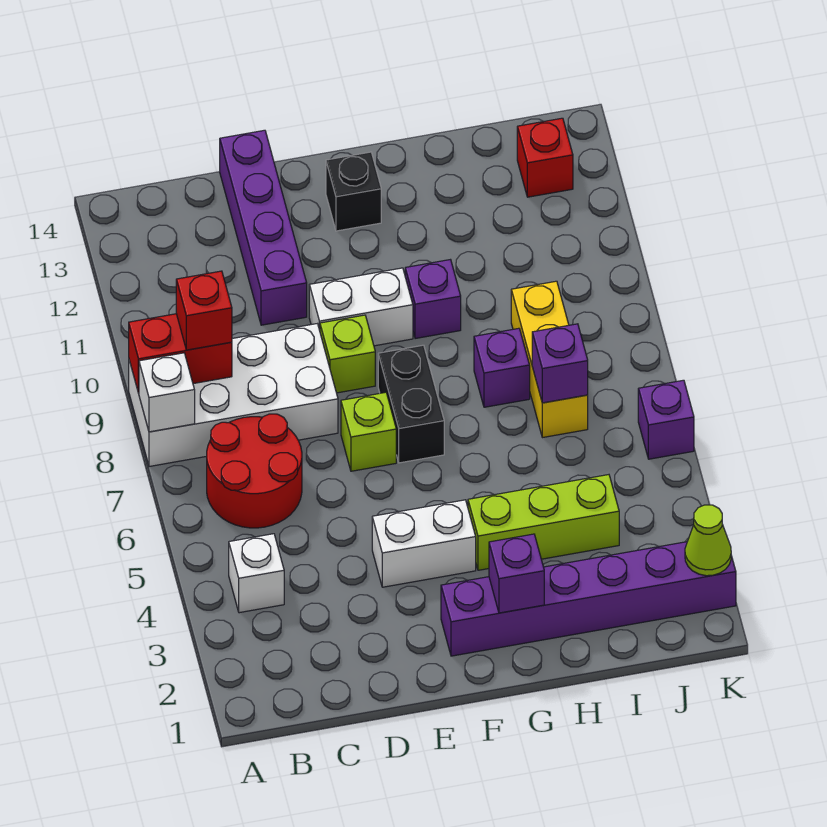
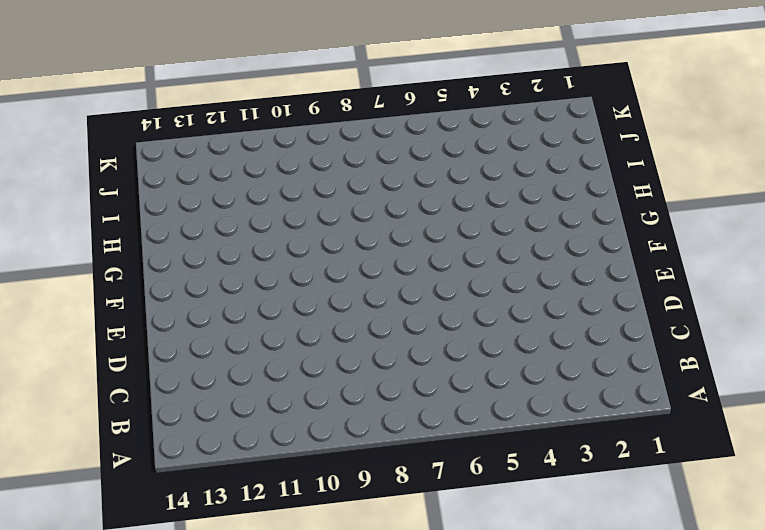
none -> white 2x4 brick [129,324,338,467]
none -> white 1x1 brick [229,534,284,613]
none -> red 2x2 round brick [207,414,302,528]

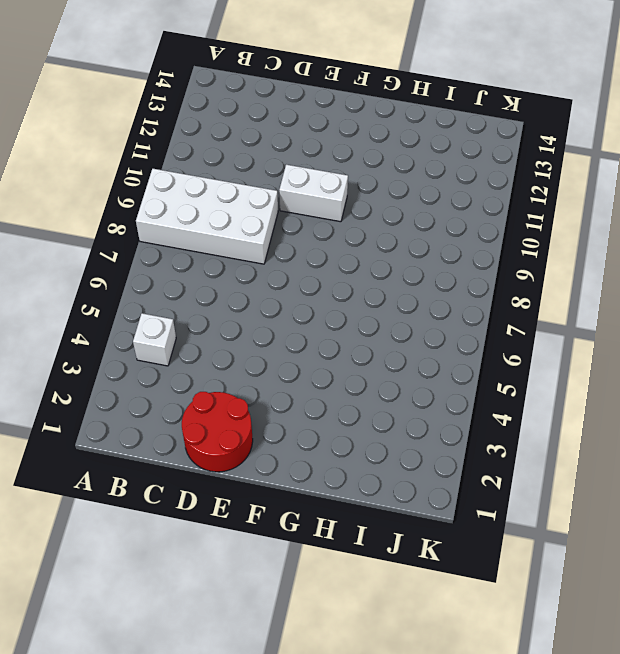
red 2x2 round brick [182,392,253,472] -> red 2x2 round brick moved to [207,414,302,528]
none -> purple 1x4 brick [220,130,307,325]
none -> white 1x2 brick [372,500,476,587]
none -> lime 1x1 brick [341,392,396,471]

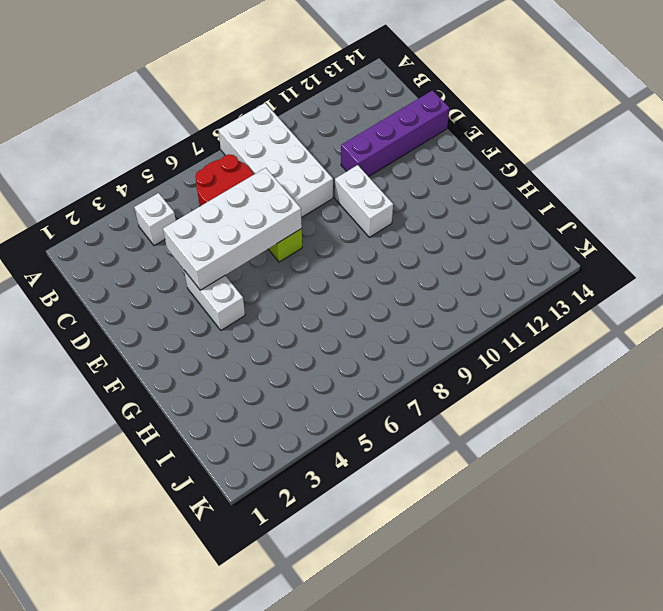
white 2x4 brick [163,168,302,290] -> none
none -> lime 1x1 brick [320,315,375,393]
none -> purple 1x6 brick [441,542,736,656]
none -> black 1x2 brick [378,345,444,463]

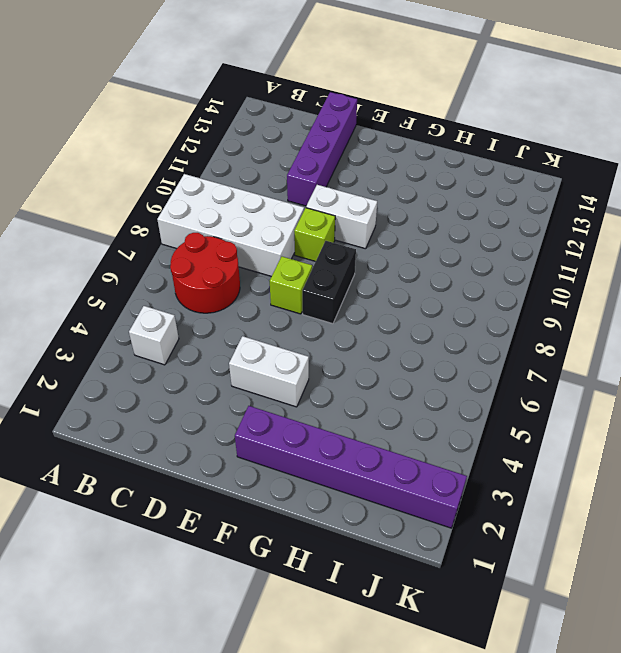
none -> black 1x1 brick [326,152,381,231]
none -> lime 1x3 brick [468,475,619,570]
none -> purple 1x1 brick [405,260,461,339]

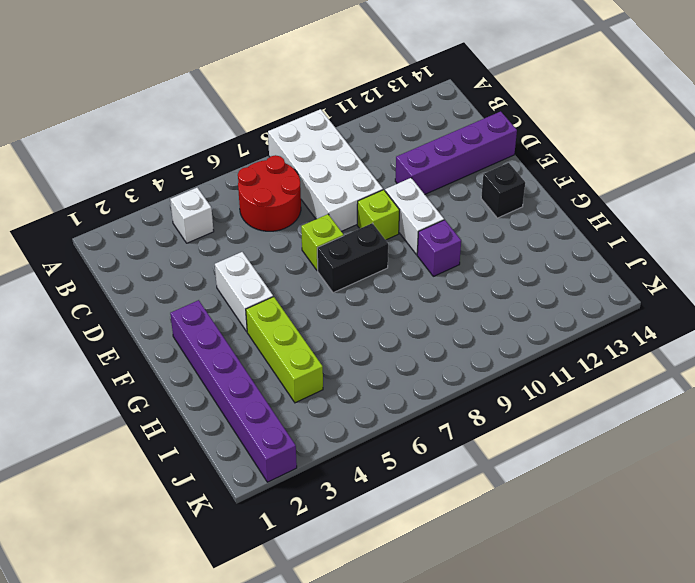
none -> purple 1x1 brick [474,328,530,407]
none -> yellow 1x3 brick [511,281,588,438]
none -> red 1x1 brick [517,118,573,197]

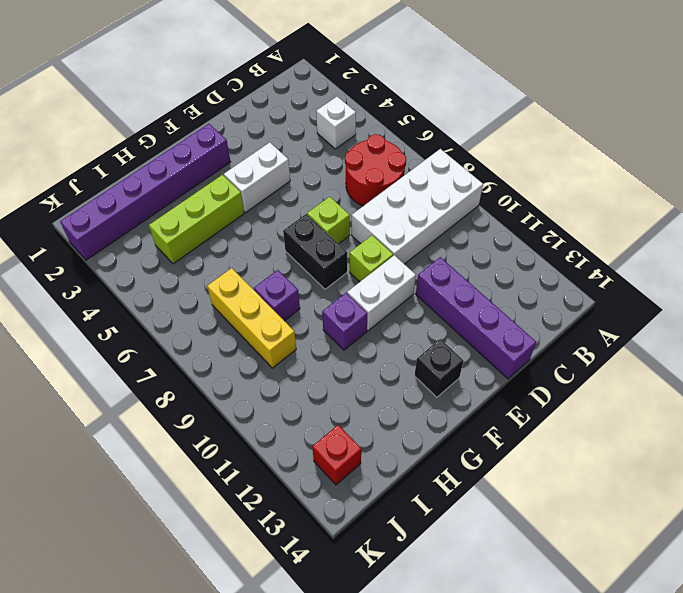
none -> purple 1x1 brick [638,380,694,459]
none -> white 1x1 brick [139,353,195,432]
none -> red 1x2 brick [129,314,232,393]

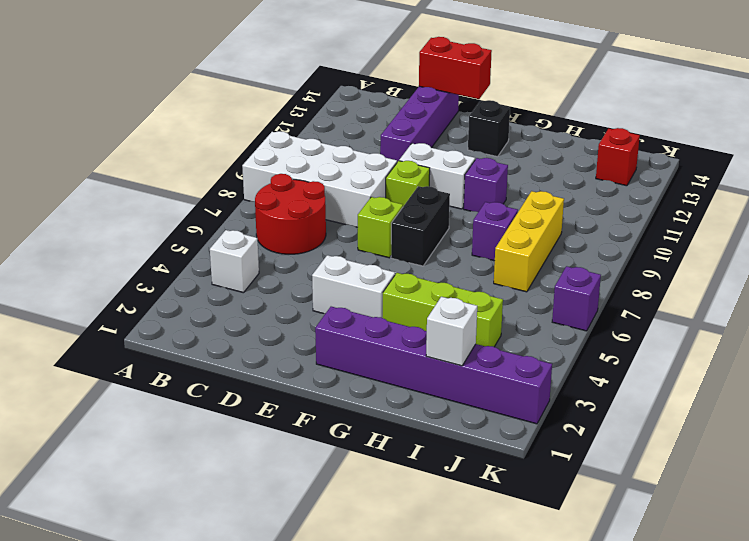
red 1x2 brick [419,37,492,99] -> red 1x2 brick moved to [129,314,232,393]
white 1x1 brick [426,297,477,366] -> white 1x1 brick moved to [139,353,195,432]
none -> purple 1x1 brick [489,534,544,613]
none -> purple 1x1 brick [532,324,588,403]
none -> lime 1x1 cone [685,505,731,576]

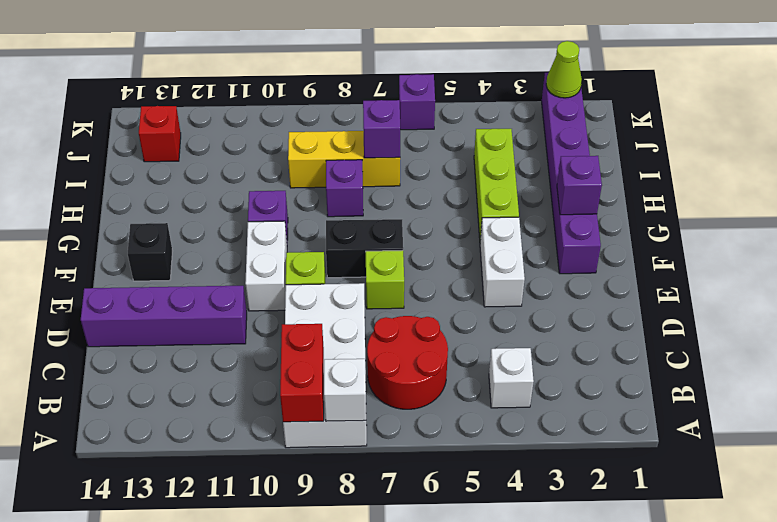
none -> red 1x1 brick [176,271,232,350]

